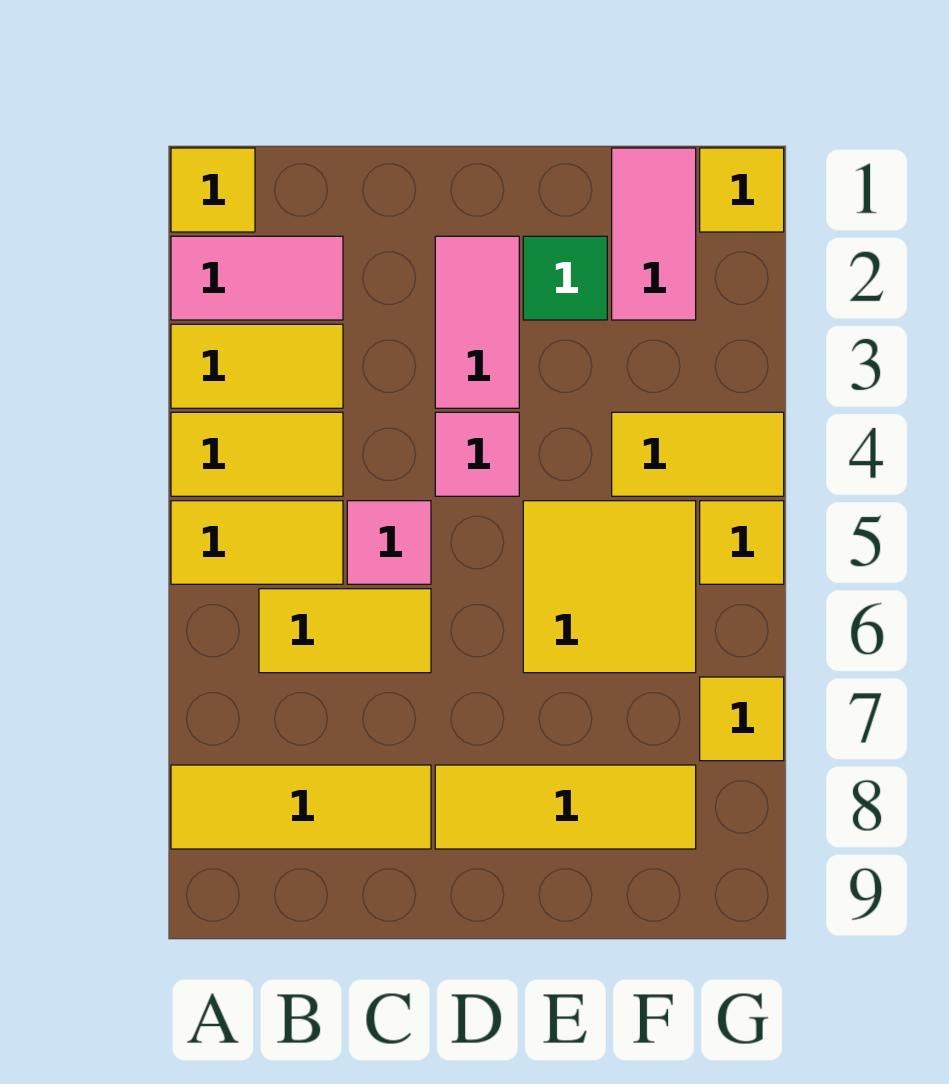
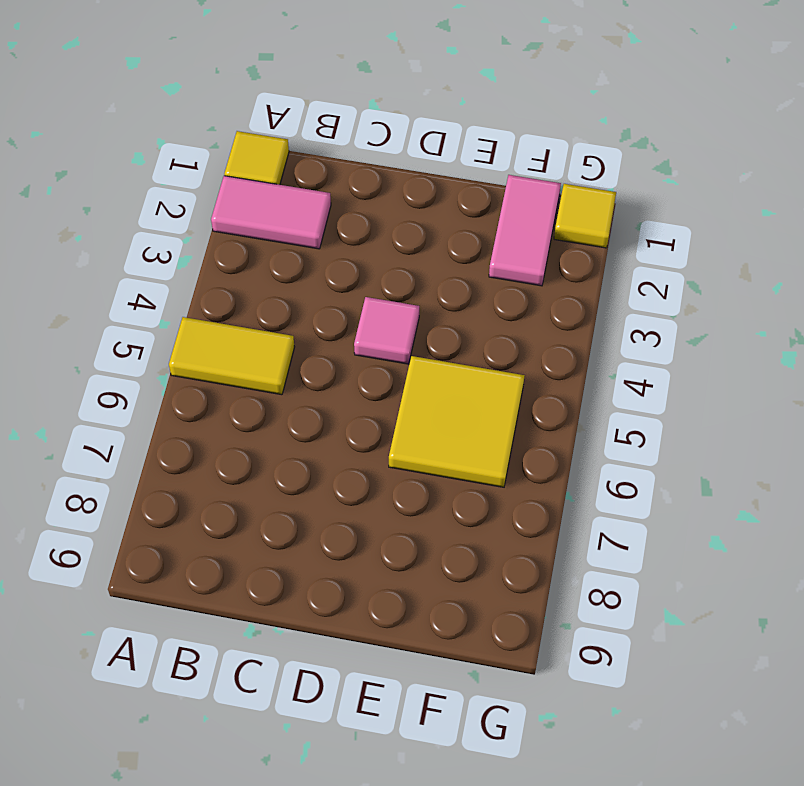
none -> yellow 1x2 tile [171,324,343,408]
none -> yellow 1x2 tile [171,412,343,496]
none -> yellow 1x3 tile [171,765,431,849]

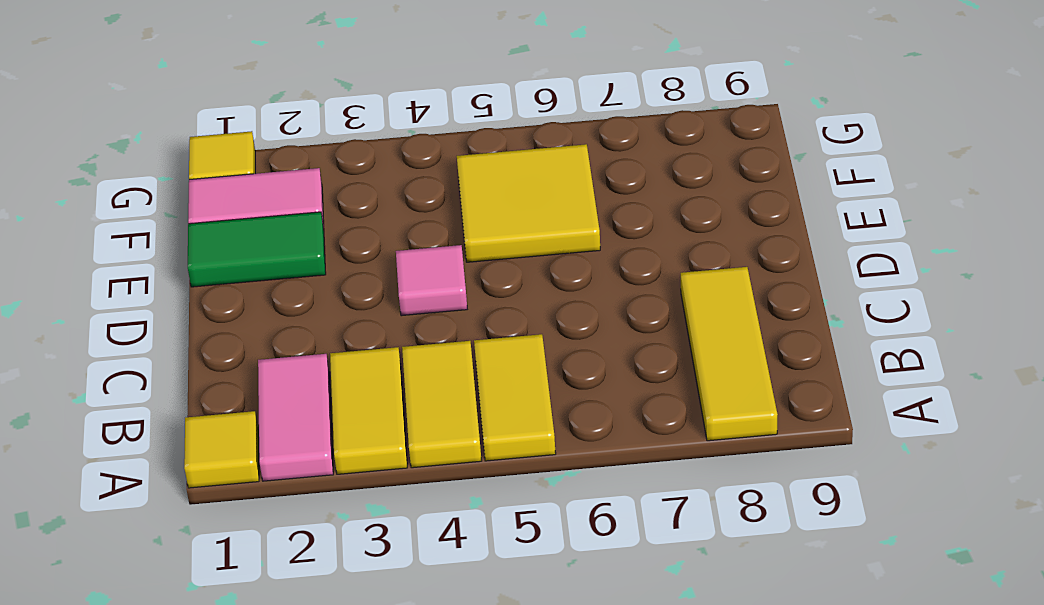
green 1x2 tile [188,212,326,287] -> green 1x1 tile [523,236,607,320]
none -> yellow 1x2 tile [259,589,431,673]
none -> pink 1x1 tile [347,501,431,584]
none -> pink 1x2 tile [435,236,519,408]

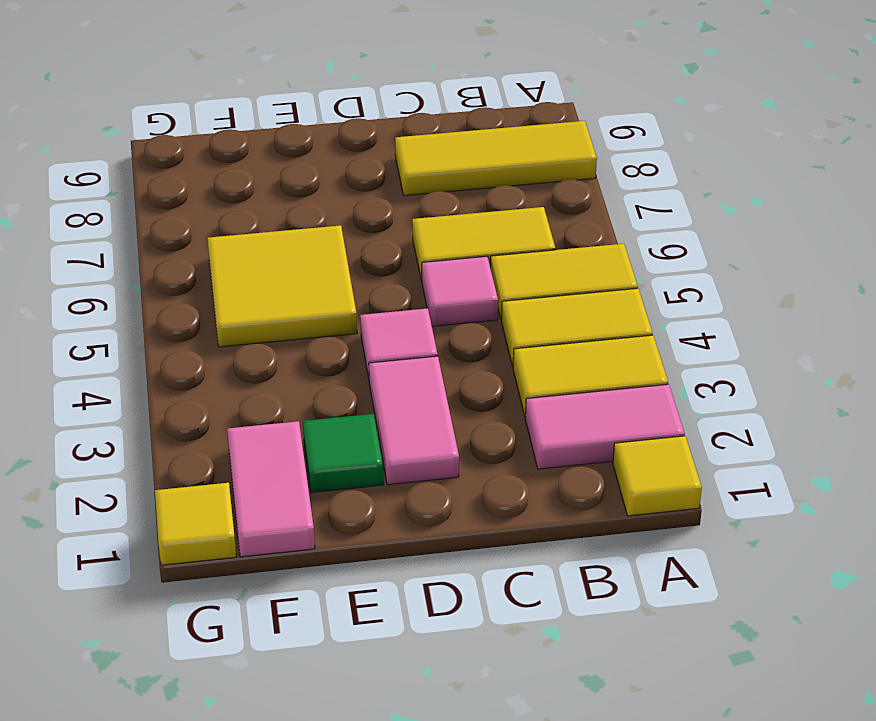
none -> yellow 1x3 tile [435,765,696,849]
none -> yellow 1x2 tile [612,412,784,496]
none -> yellow 1x1 tile [700,501,784,584]

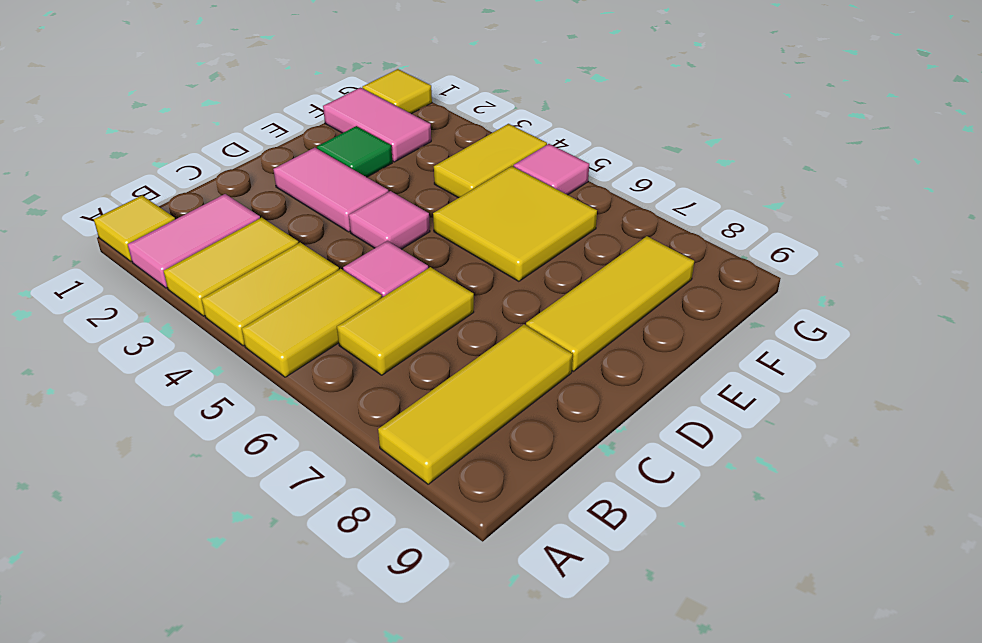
pink 1x1 tile [514,144,589,195] -> yellow 1x1 tile [700,501,784,584]
none -> yellow 1x1 tile [700,677,784,761]

